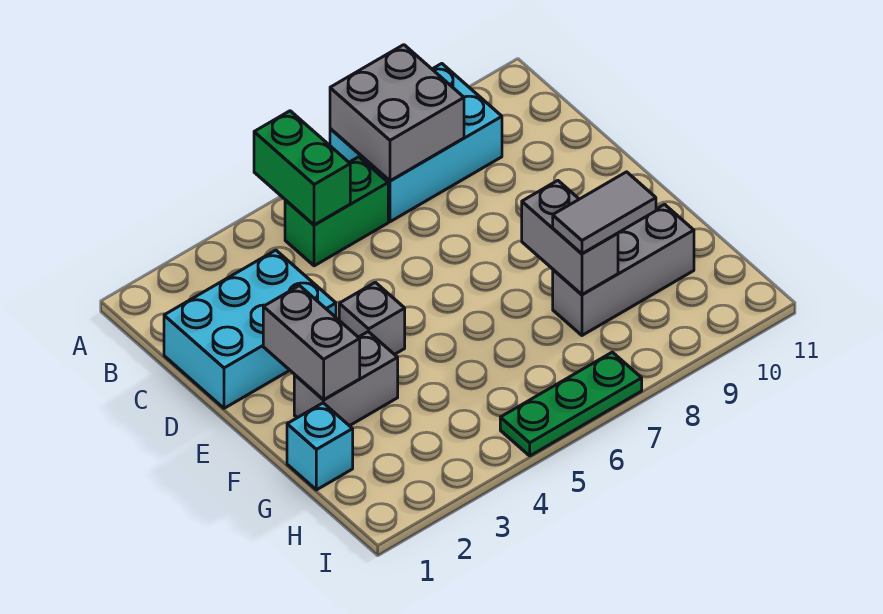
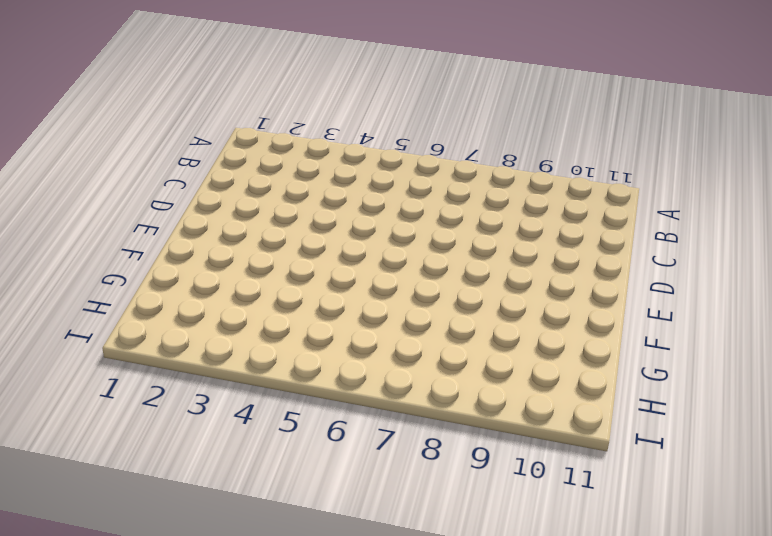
none -> cyan 2x3 brick [330,64,502,222]
none -> green 1x2 brick [285,157,388,266]
none -> cyan 2x3 brick [164,250,336,408]

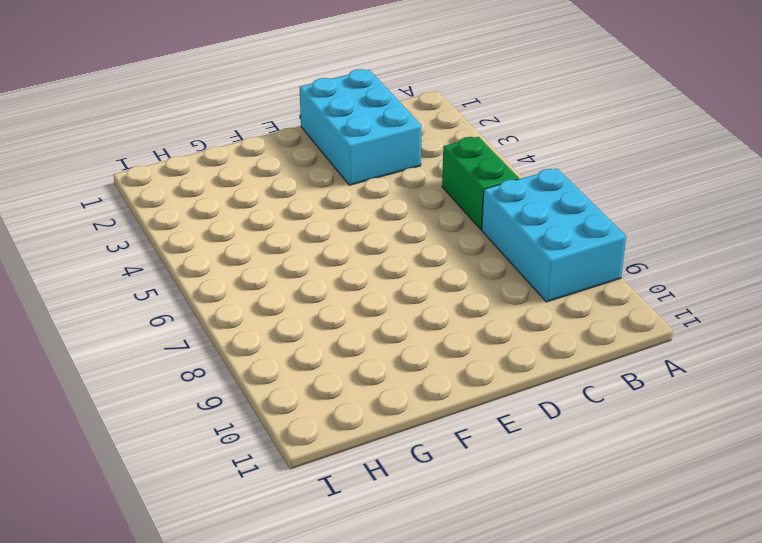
none -> grey 1x1 brick [339,282,405,355]
none -> grey 1x2 brick [294,332,398,426]
none -> cyan 1x1 brick [287,403,353,490]

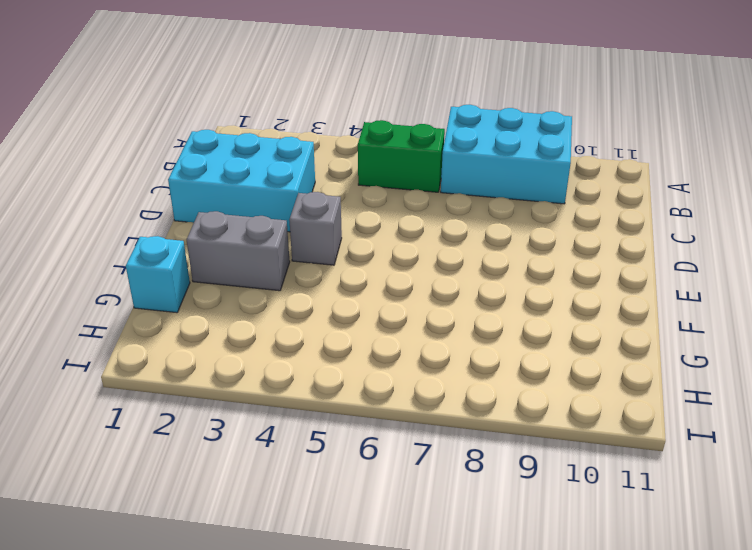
none -> grey 1x3 brick [553,204,694,335]
none -> green 1x3 plate [500,352,642,456]
none -> green 1x2 brick [254,111,350,225]

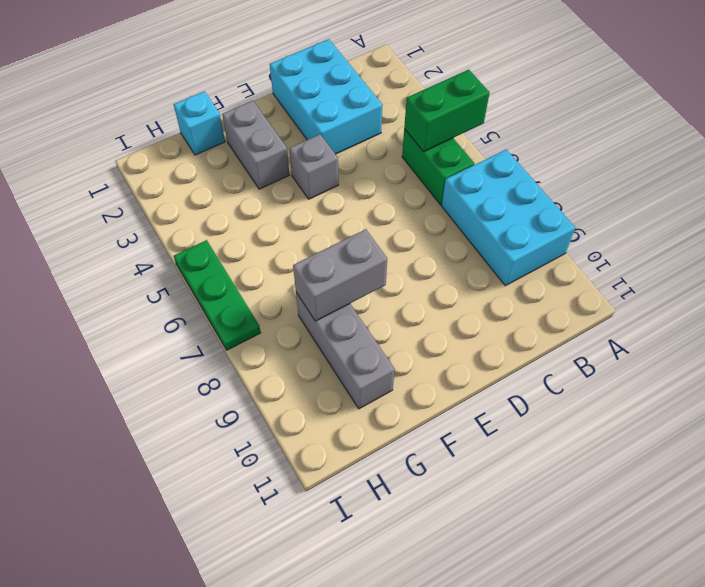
none -> grey 2x2 brick [330,45,464,181]
none -> grey 1x2 brick [263,286,360,400]
none -> grey 1x2 tile [553,172,656,254]

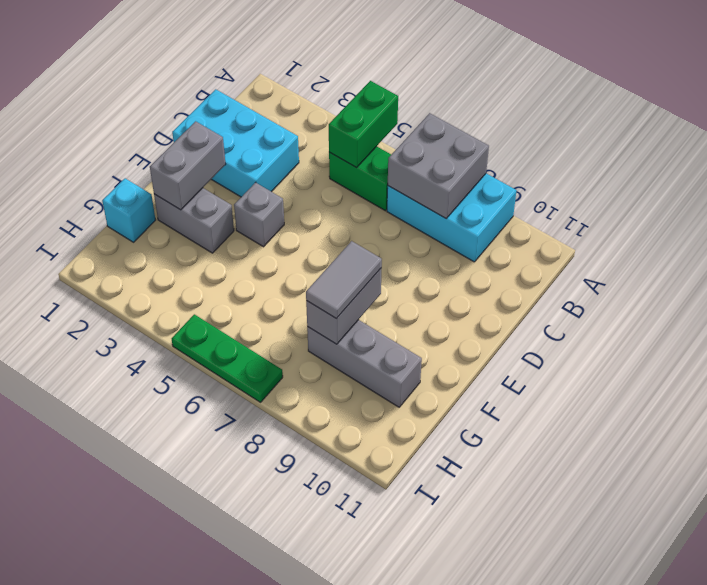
grey 1x2 tile [306,241,382,319] -> grey 1x2 tile turned to [553,172,656,254]

